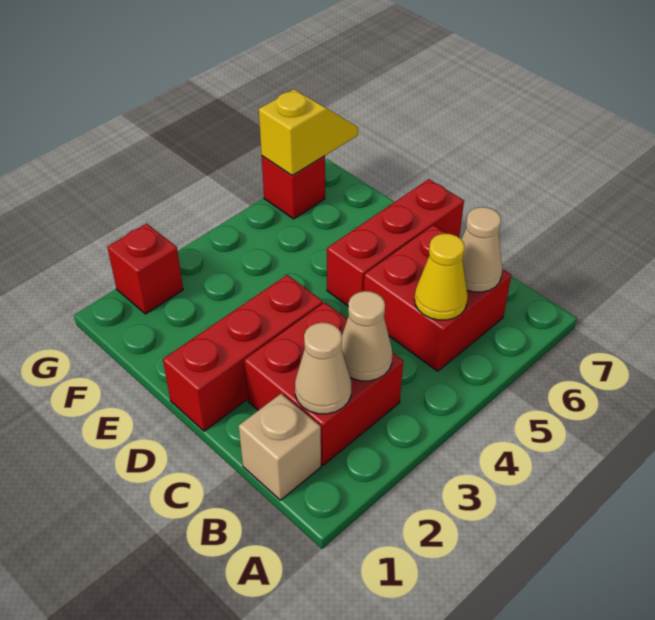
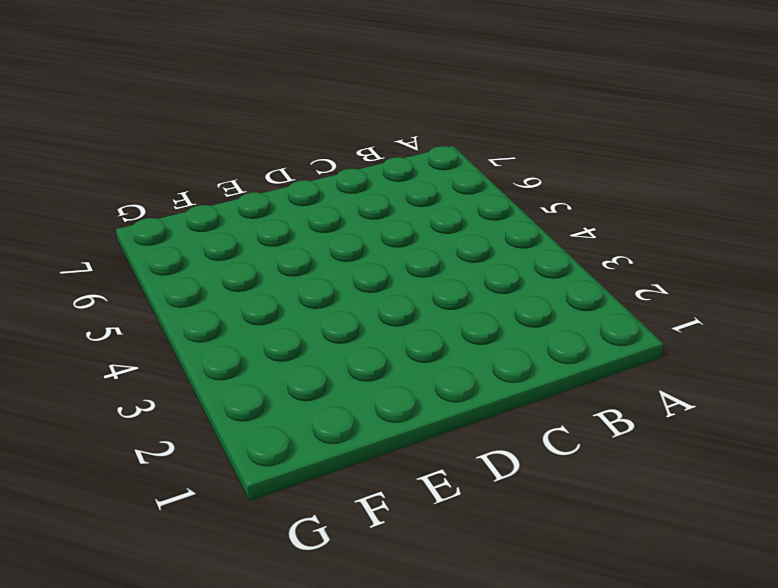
none -> tan 1x1 brick [239,394,321,500]
none -> red 2x2 brick [244,303,403,465]
none -> red 2x2 brick [364,225,511,371]

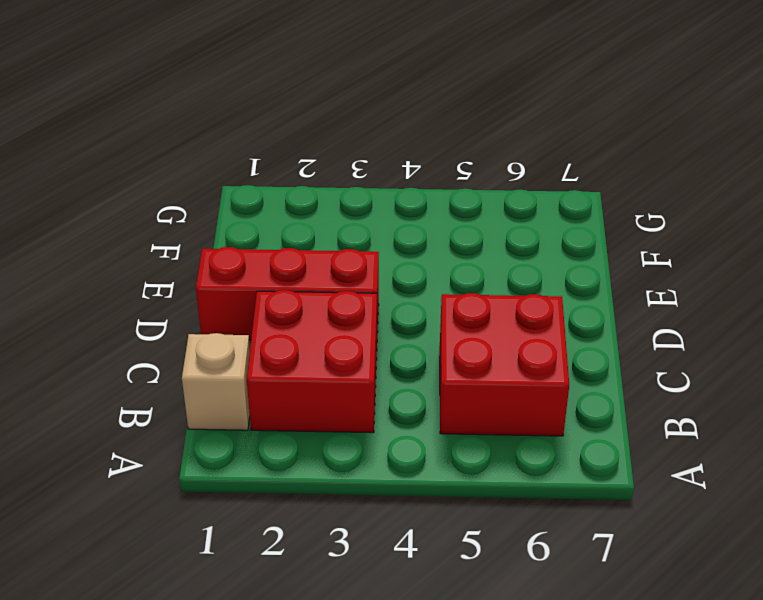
none -> red 1x3 brick [327,179,464,306]
none -> red 1x1 brick [107,224,183,314]
none -> red 1x1 brick [262,156,325,219]

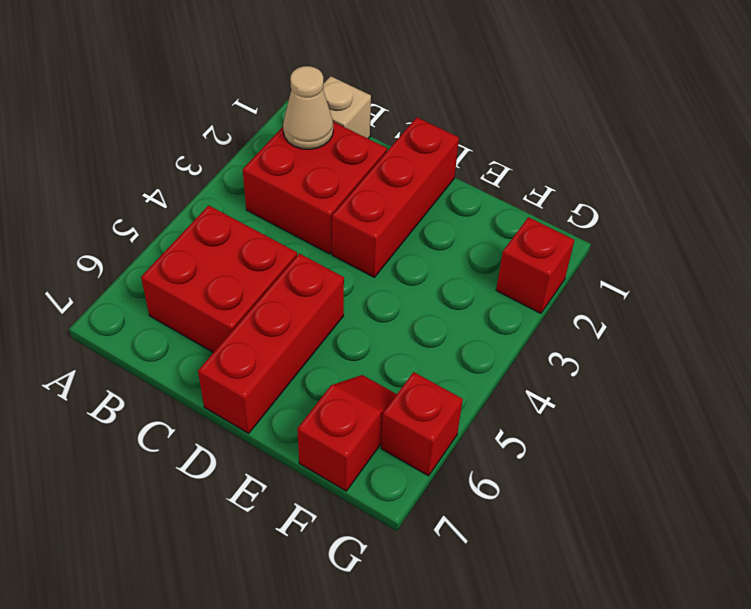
red 1x2 slope [297,375,397,491] -> none
none -> tan 1x1 cone [341,291,392,381]
none -> yellow 1x1 cone [415,234,468,320]
none -> tan 1x1 cone [461,207,503,292]

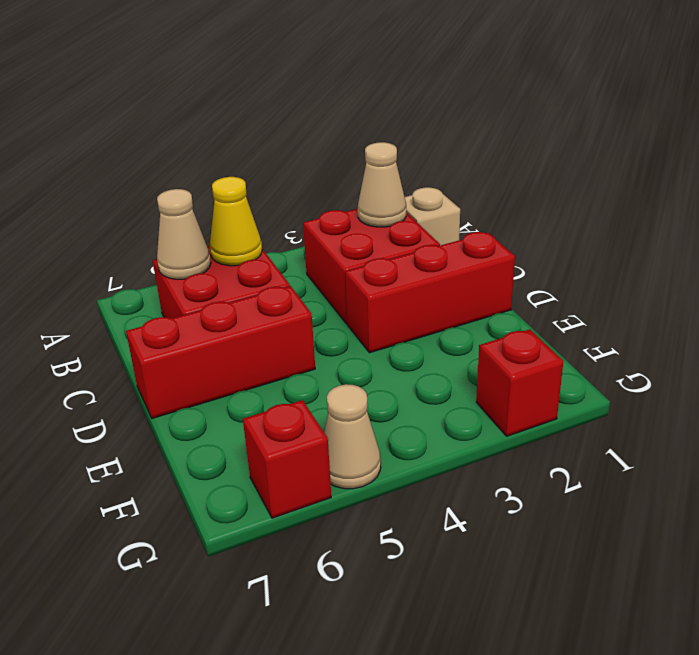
tan 1x1 cone [324,384,381,489] -> tan 1x1 cone moved to [341,291,392,381]
none -> yellow 1x2 slope [259,89,358,176]

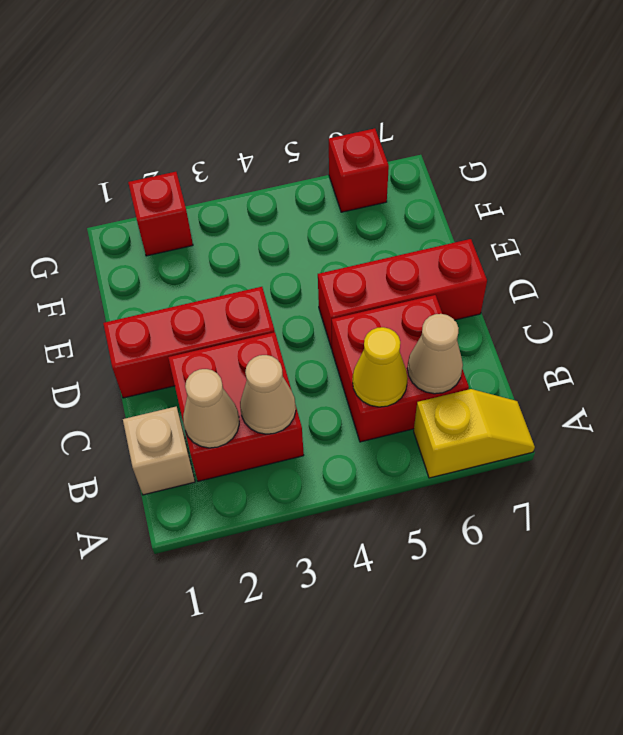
yellow 1x2 slope [414,389,535,478] -> yellow 1x2 slope moved to [259,89,358,176]

